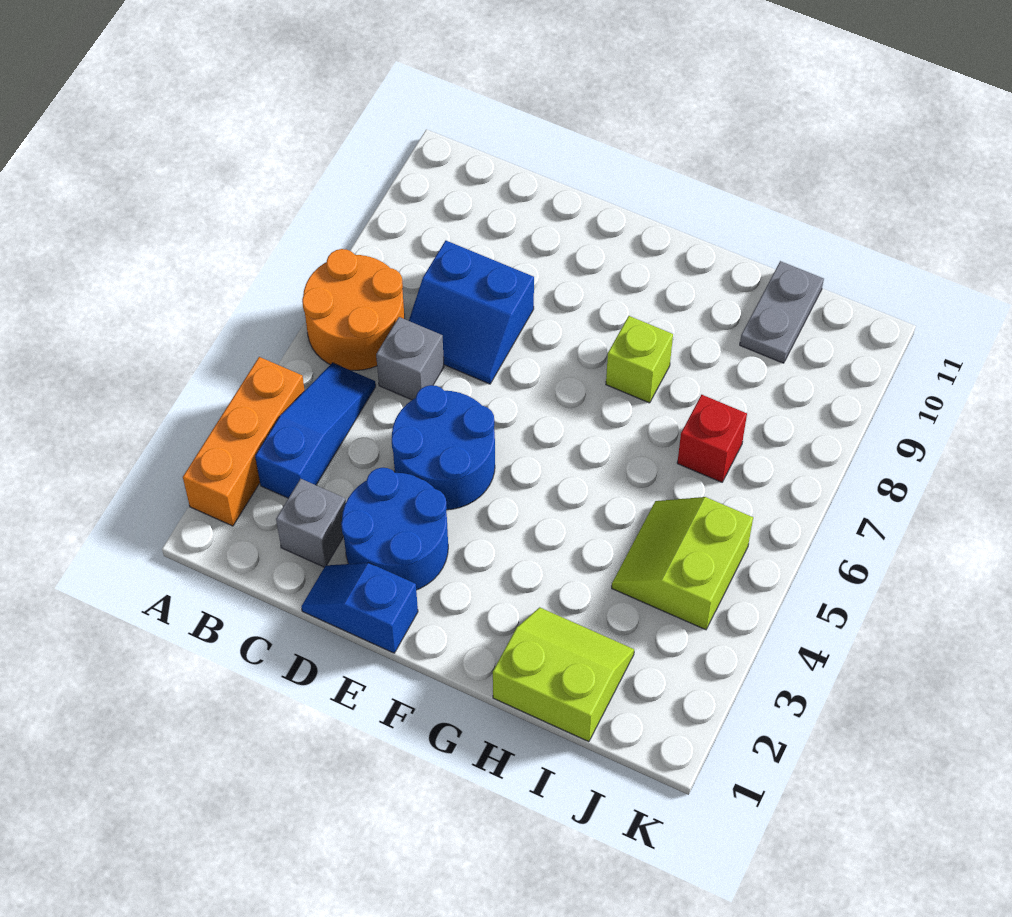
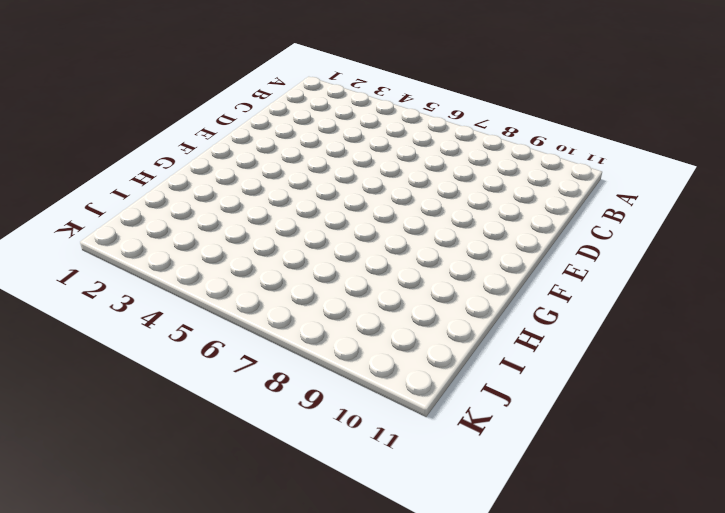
none -> orange 1x3 brick [183,357,305,526]
none -> orange 2x2 round brick [302,249,405,370]
none -> blue 1x3 slope [255,363,376,498]

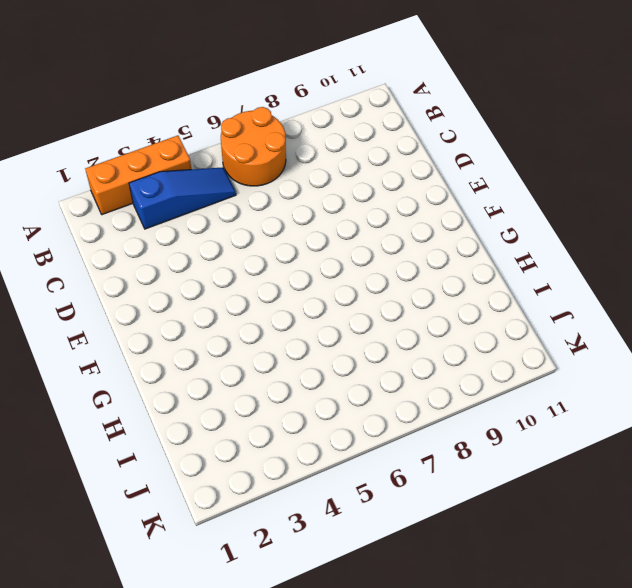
none -> grey 1x1 brick [276,479,346,567]
none -> grey 1x1 brick [376,317,444,400]
none -> blue 2x2 slope [409,241,534,384]

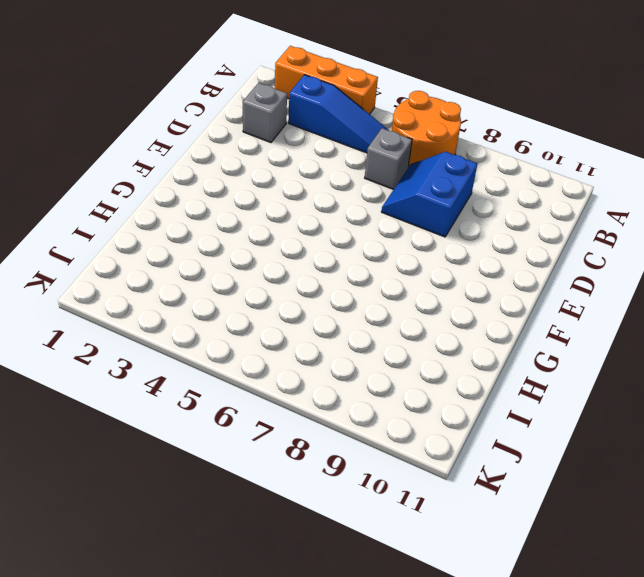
none -> blue 1x2 slope [301,563,418,653]
none -> blue 2x2 round brick [341,468,448,590]
none -> blue 2x2 round brick [392,385,495,510]

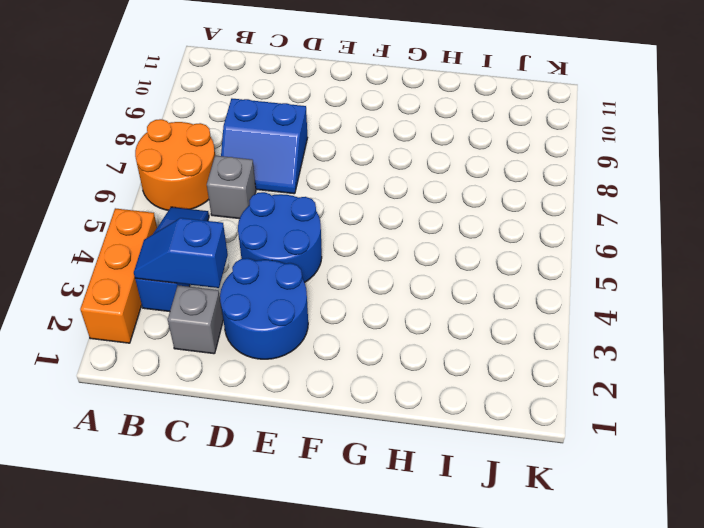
blue 1x2 slope [134,218,228,288] -> blue 1x2 slope moved to [301,563,418,653]
none -> lime 1x1 brick [606,316,673,403]
none -> lime 2x2 slope [493,607,634,742]
none -> lime 2x2 slope [612,497,753,630]

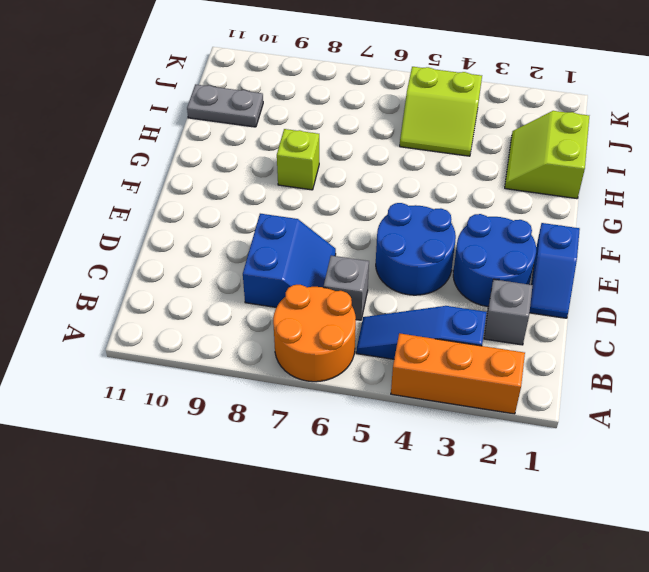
none -> red 1x1 brick [677,395,747,482]

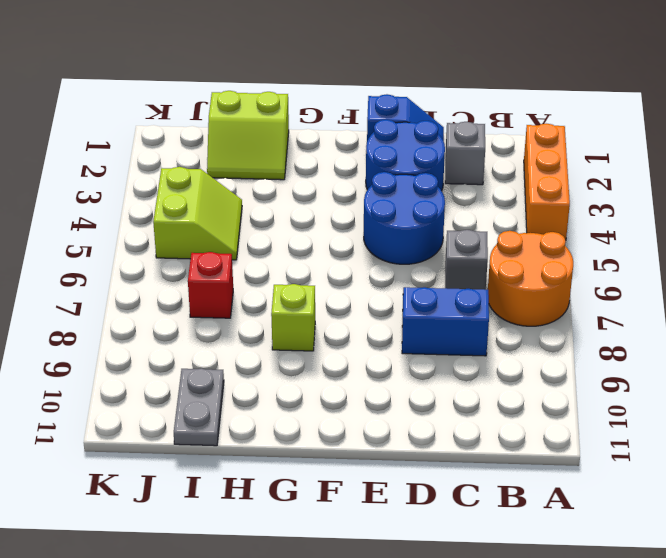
none -> blue 1x3 slope [255,363,376,498]

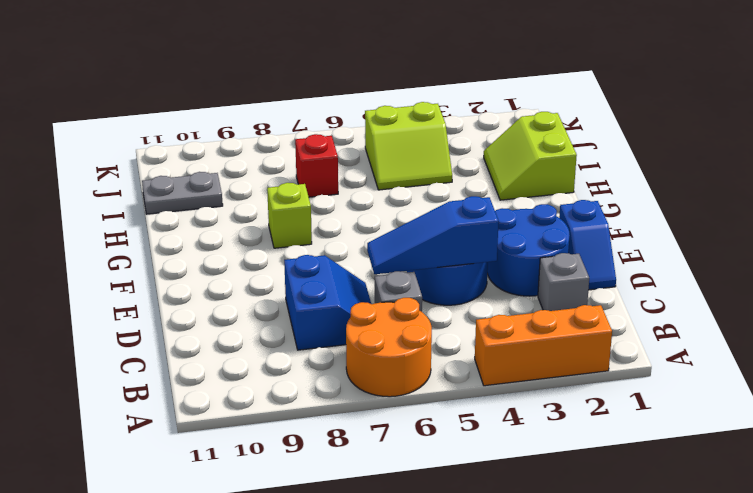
blue 1x3 slope [367,196,499,274] -> blue 1x3 slope moved to [255,363,376,498]

